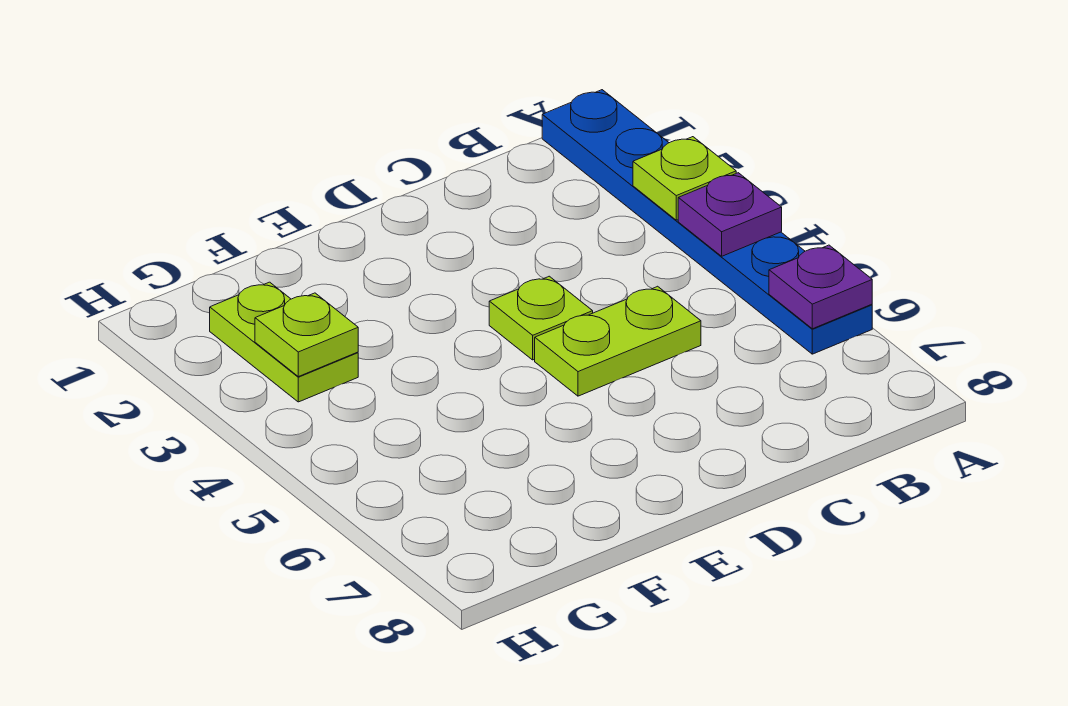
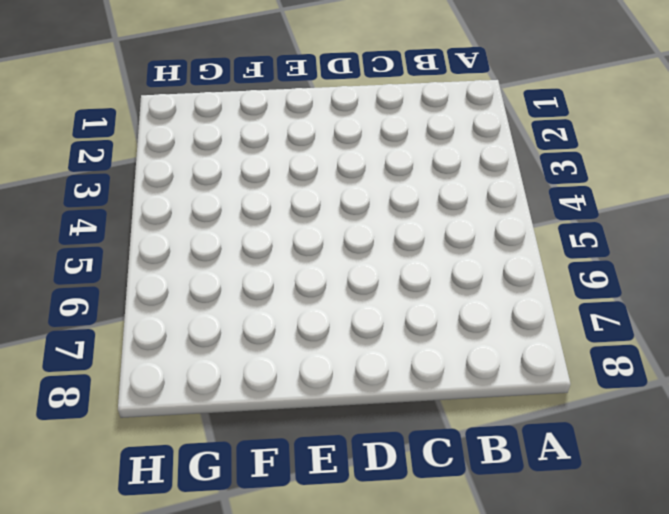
none -> blue 1x6 plate [542,90,872,354]
none -> lime 1x2 plate [535,286,701,396]

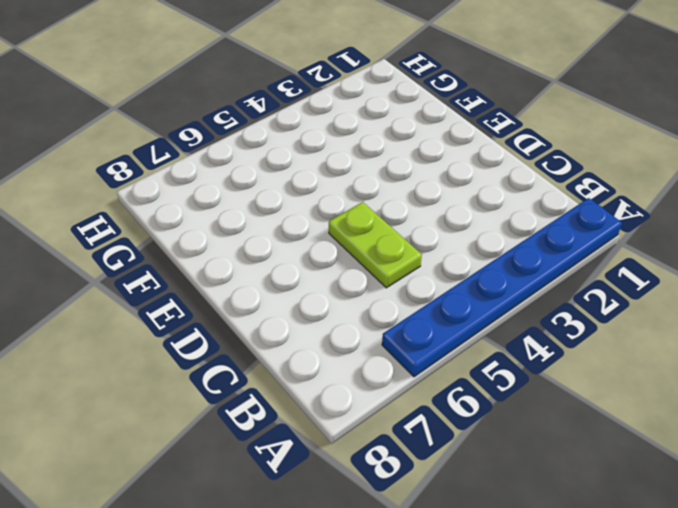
none -> lime 1x1 plate [489,276,593,360]
none -> lime 1x2 plate [210,282,358,402]

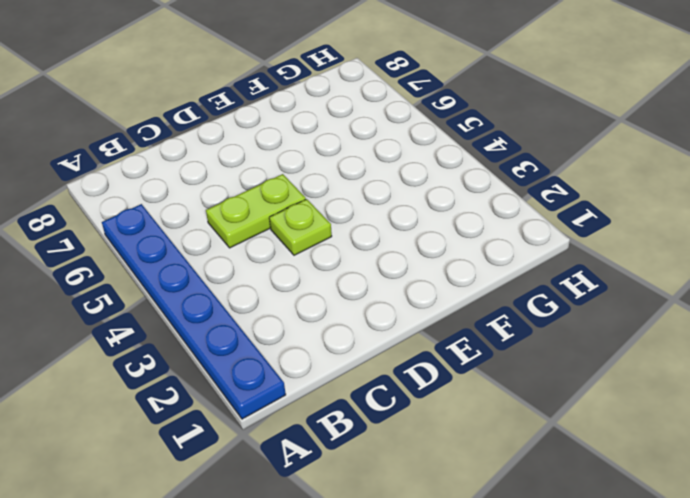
none -> lime 1x2 plate [210,282,358,402]
none -> lime 1x1 plate [633,137,736,220]

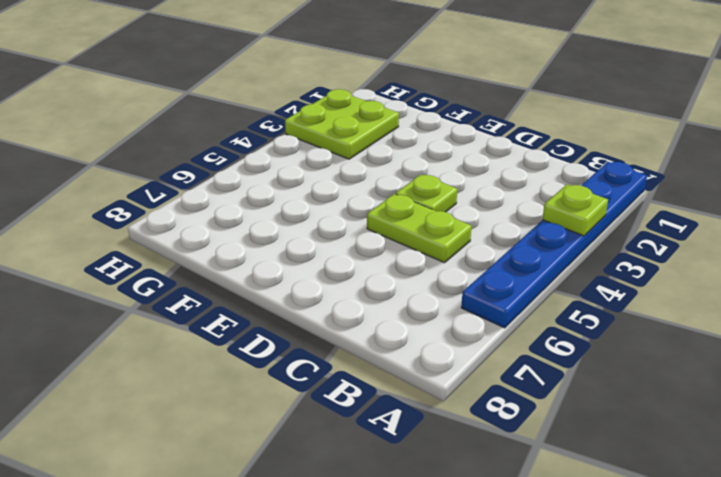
lime 2x2 plate [285,89,399,159] -> lime 1x2 plate [210,282,358,402]
none -> purple 1x1 plate [678,173,782,256]
none -> purple 1x1 plate [769,245,872,329]

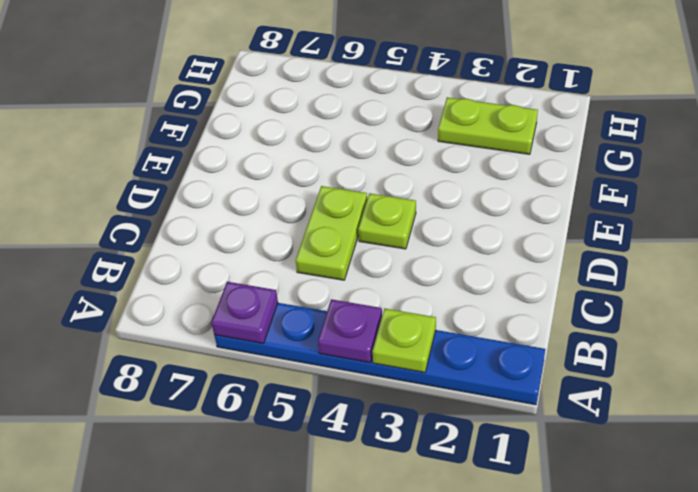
none -> lime 1x1 plate [255,293,358,377]

